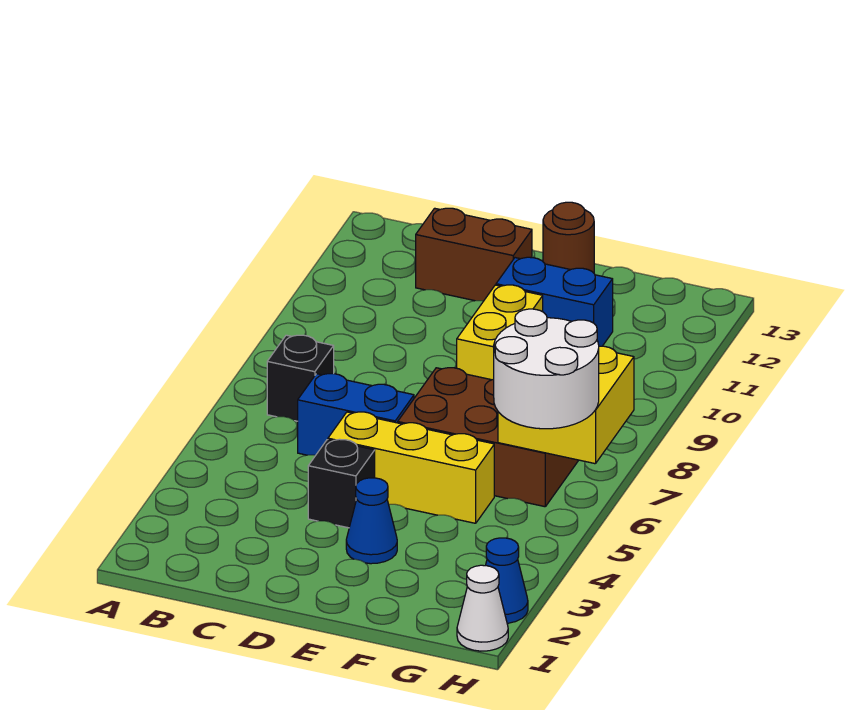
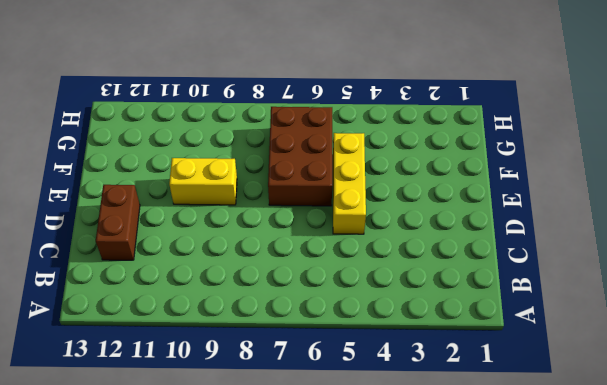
none -> black 1x1 brick [267,335,334,421]
none -> blue 1x2 brick [298,374,414,455]
none -> black 1x1 brick [308,439,375,528]

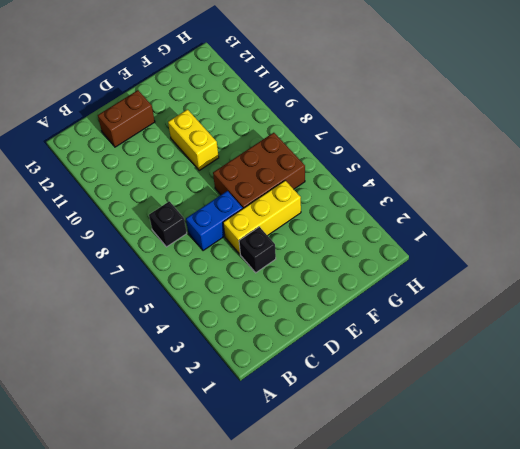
none -> blue 1x1 cone [346,478,397,564]
none -> blue 1x2 brick [496,257,613,346]
none -> brown 1x1 round brick [543,202,594,273]

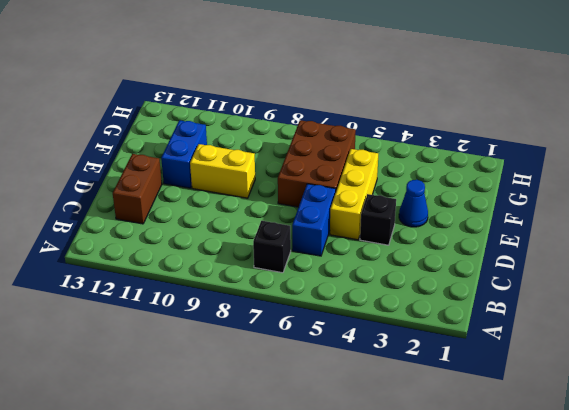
none -> brown 1x1 round brick [543,202,594,273]
none -> white 1x1 cone [457,565,508,651]
none -> blue 1x1 cone [485,538,528,623]

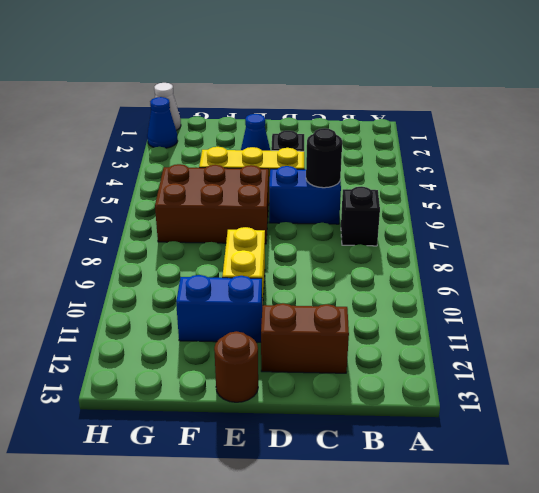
black 1x1 round brick [306,128,342,188] -> none
none -> yellow 2x2 brick [498,346,634,464]
none -> white 2x2 round brick [494,309,599,429]

